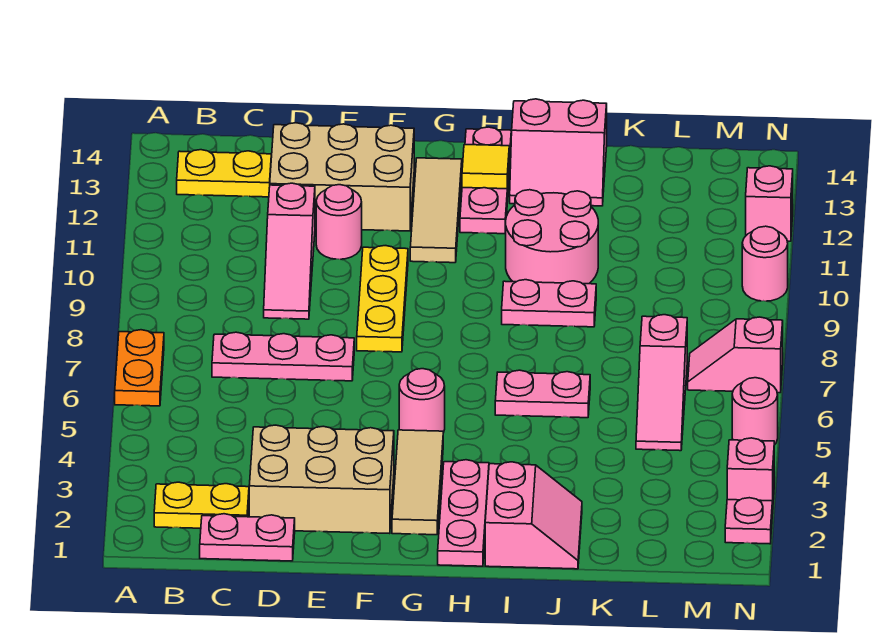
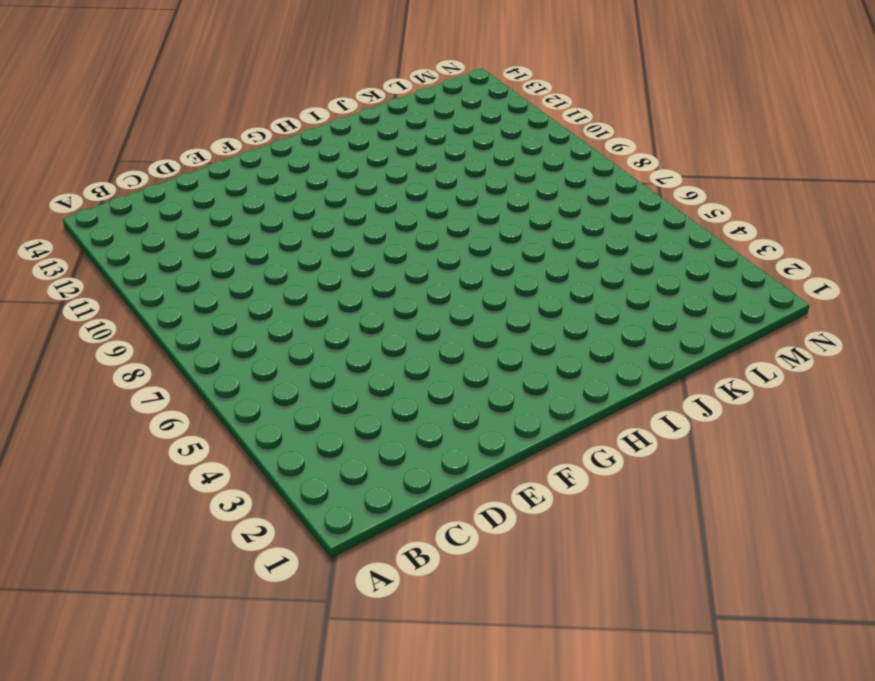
none -> orange 1x2 plate [115,330,164,406]
none -> yellow 1x2 plate [154,482,249,528]
none -> yellow 1x2 plate [177,150,271,197]

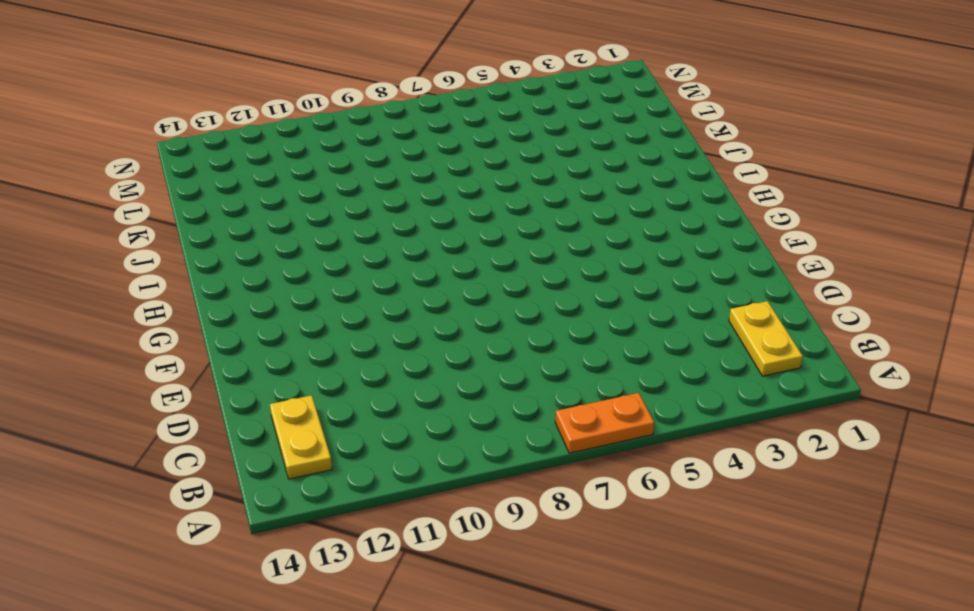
none -> pink 1x2 plate [200,514,295,561]
none -> pink 1x3 plate [212,332,354,381]
none -> tan 2x3 brick [249,425,394,534]

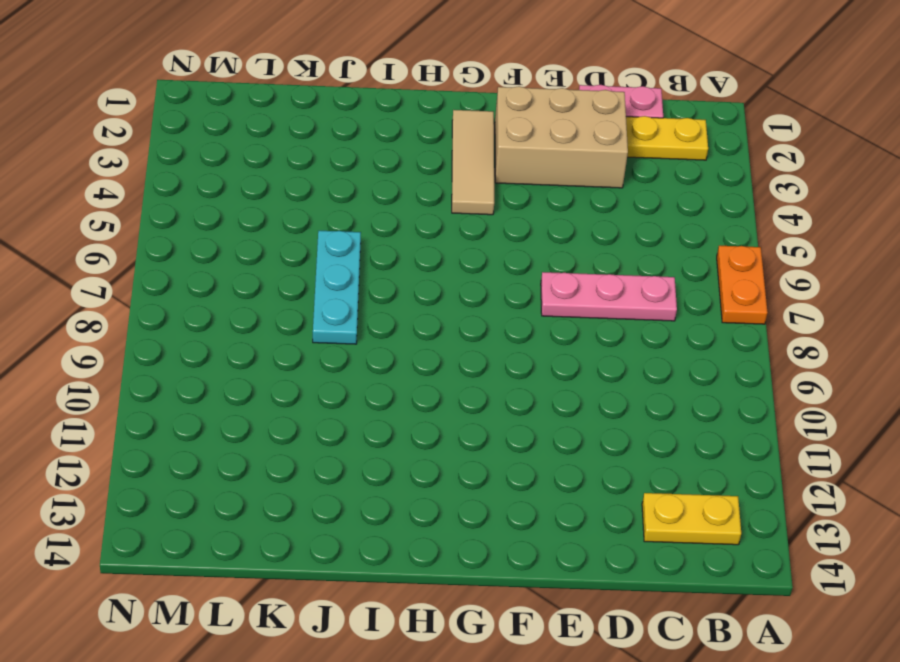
cyan 1x3 plate [313,231,361,344] -> pink 1x2 plate [495,370,590,418]
none -> pink 1x3 slope [264,183,315,319]
none -> tan 2x3 brick [270,123,414,231]
none -> pink 1x1 round brick [316,185,362,259]

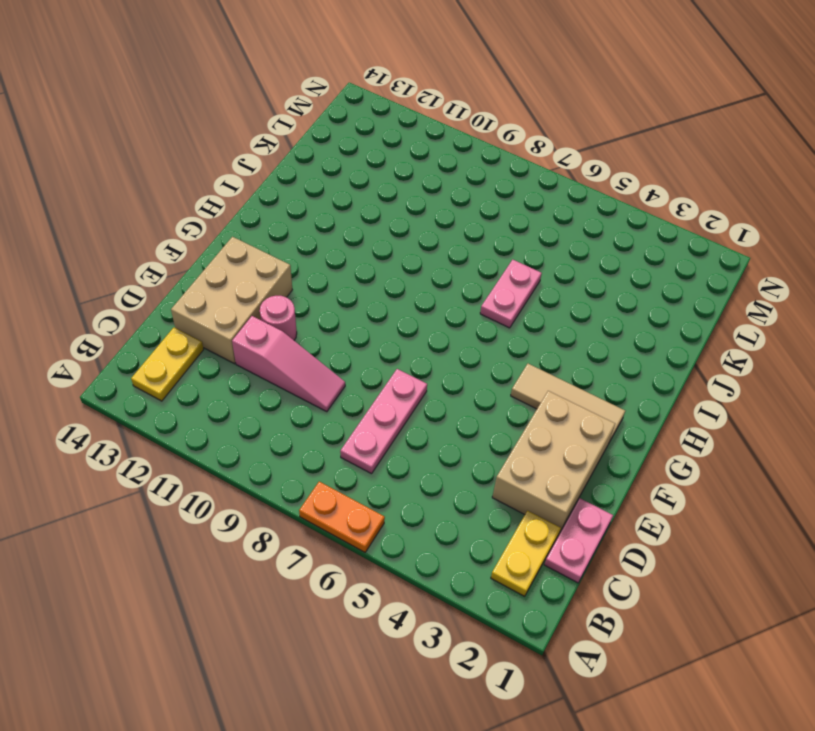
none -> yellow 1x3 plate [357,246,408,352]
none -> pink 1x1 round brick [399,369,445,433]
none -> tan 1x3 tile [410,158,462,263]

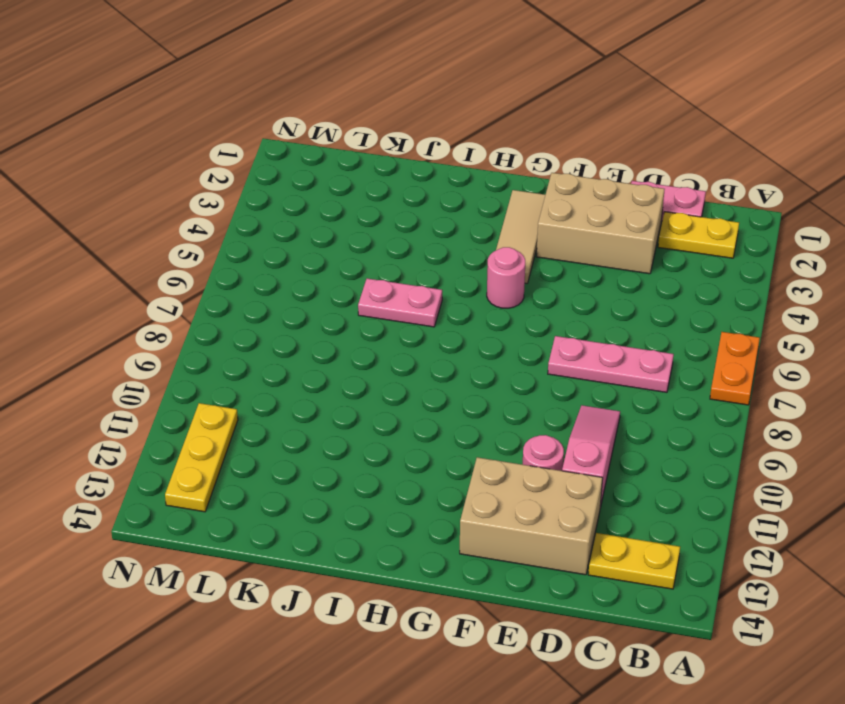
yellow 1x3 plate [165,403,238,512] -> yellow 1x3 plate moved to [357,246,408,352]
none -> tan 1x3 tile [410,158,462,263]
none -> pink 1x3 plate [438,460,489,566]
none -> pink 1x3 plate [460,127,511,234]

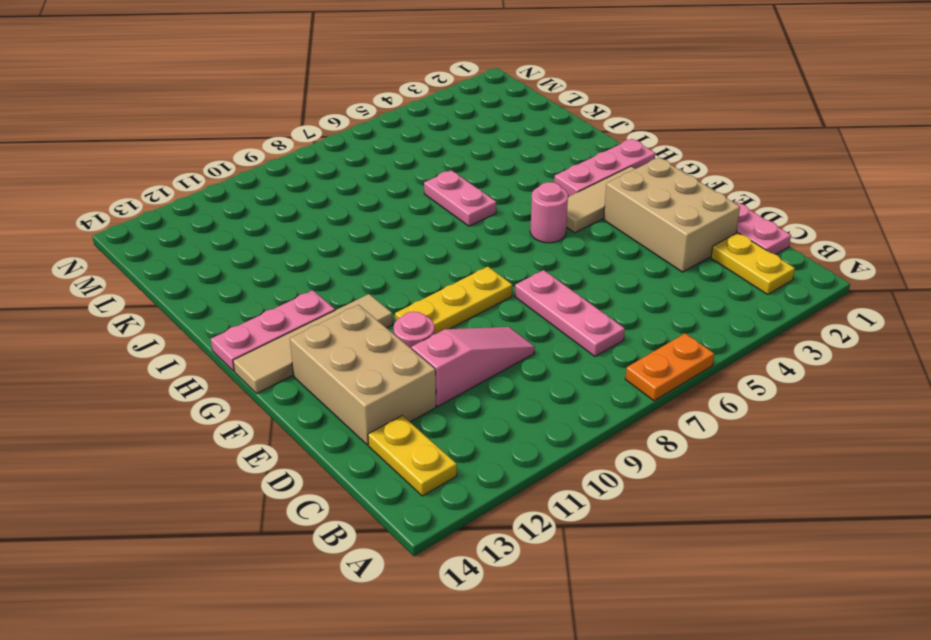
tan 1x4 tile [233,294,393,393] -> tan 1x3 tile [410,158,462,263]
none -> pink 2x2 slope [485,462,582,569]
none -> pink 1x2 plate [502,280,596,327]
none -> pink 2x2 round brick [505,190,598,284]

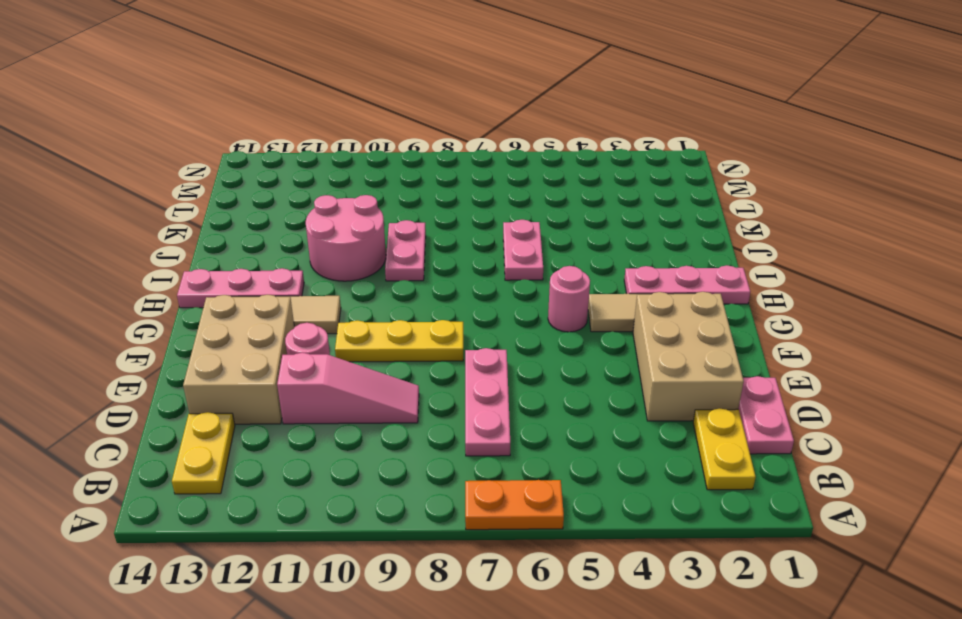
none -> pink 2x2 slope [485,462,582,569]
none -> pink 2x2 slope [510,99,607,206]
none -> pink 1x3 slope [636,315,687,451]

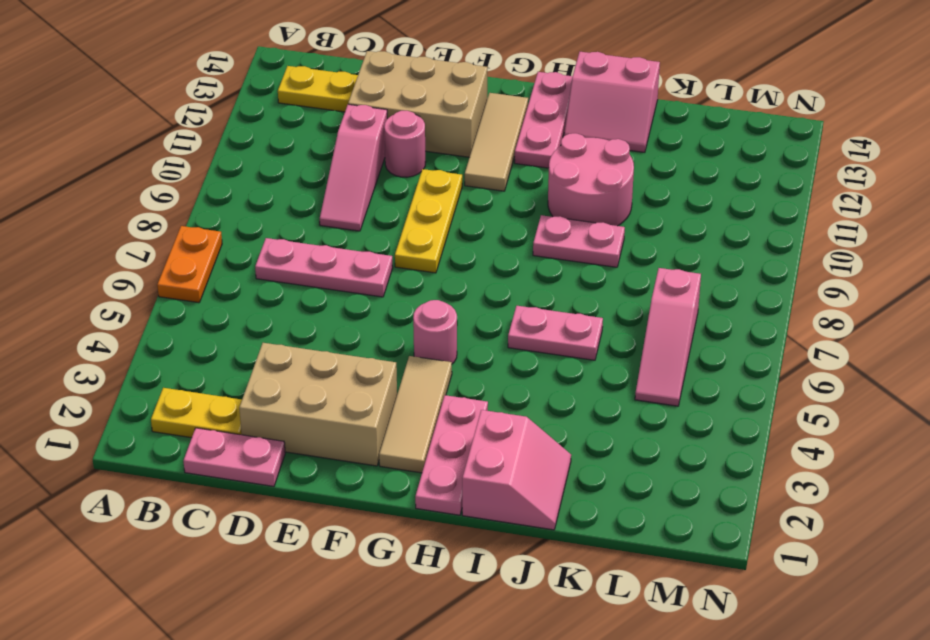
none -> pink 1x2 slope [688,317,783,393]
none -> pink 1x1 plate [725,498,772,544]
none -> pink 1x1 brick [727,438,774,513]

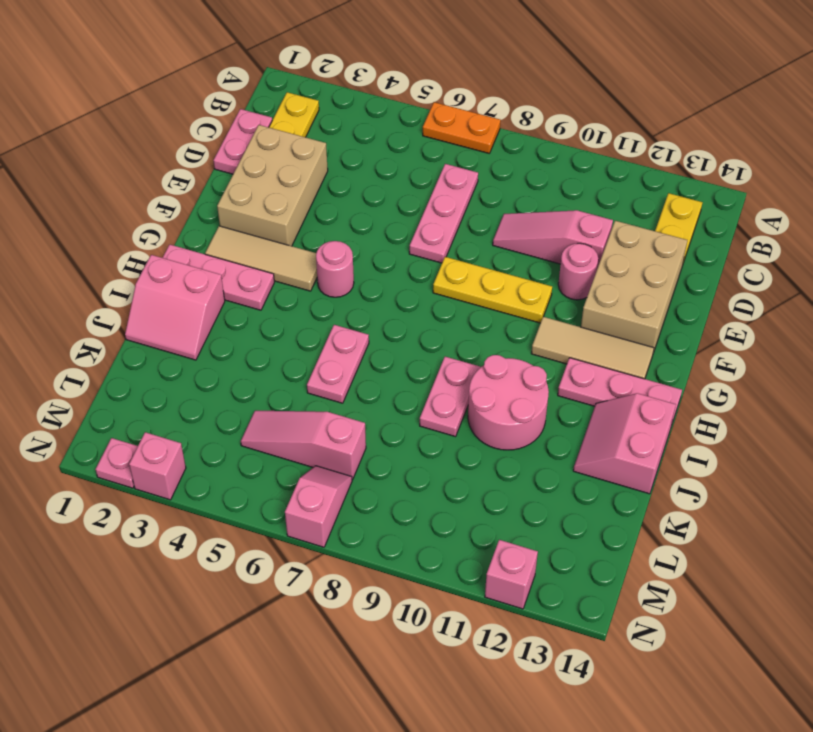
none -> pink 1x1 round brick [732,378,778,445]
none -> pink 1x1 round brick [742,226,788,301]
none -> yellow 1x1 tile [462,145,509,189]

